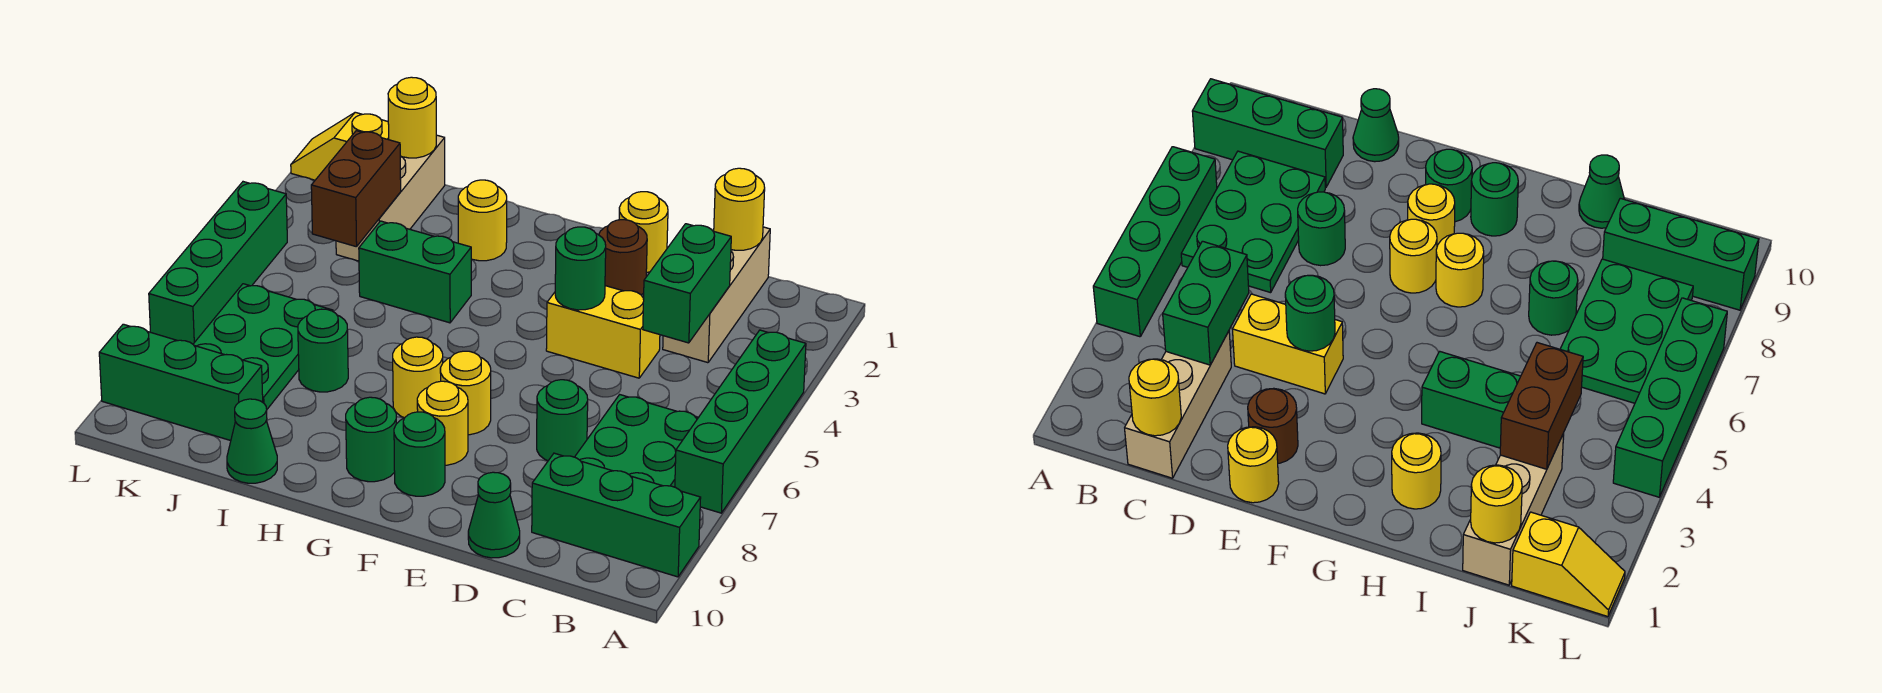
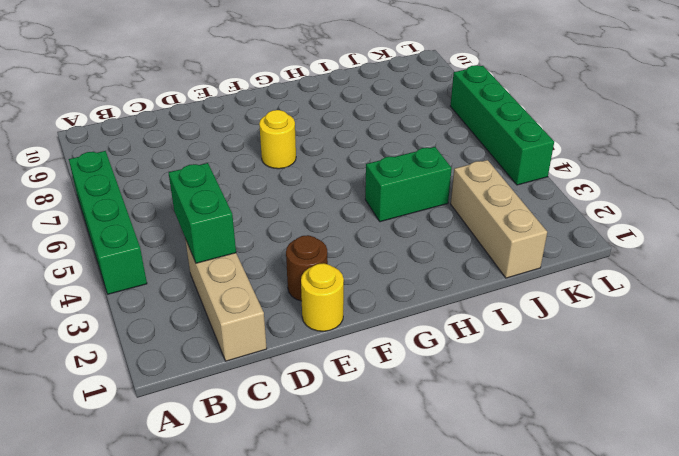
none -> green 1x3 brick [532,453,701,577]
none -> green 2x3 plate [575,395,698,487]
none -> yellow 1x2 brick [546,286,660,378]

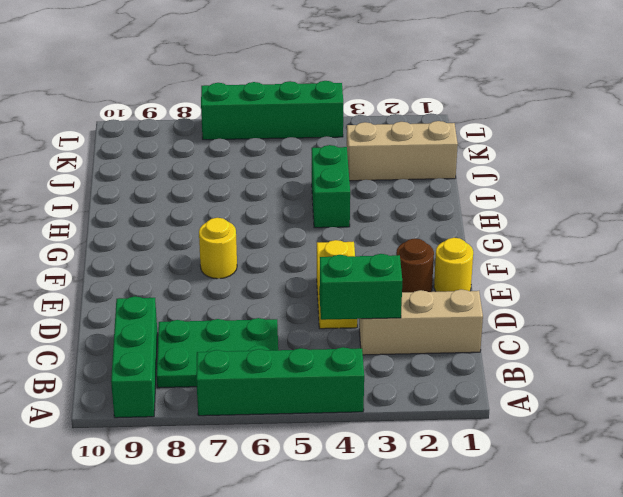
none -> green 1x1 round brick [537,380,588,461]
none -> green 1x1 cone [468,472,520,558]
none -> yellow 1x1 round brick [417,381,468,465]

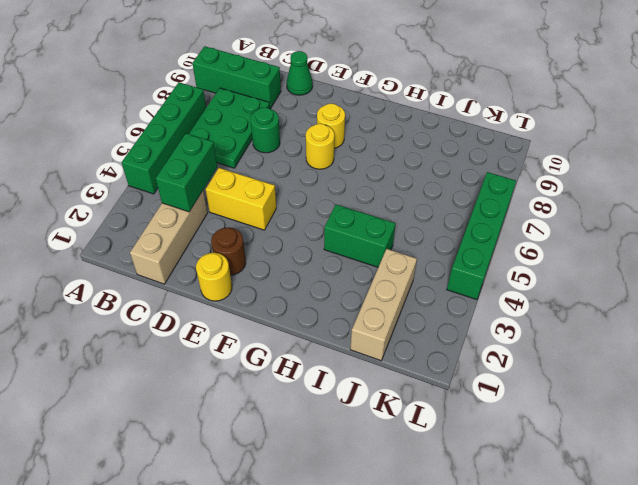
none -> green 1x1 round brick [394,412,445,496]
none -> yellow 1x1 round brick [393,337,443,418]
none -> green 1x1 round brick [346,397,396,482]

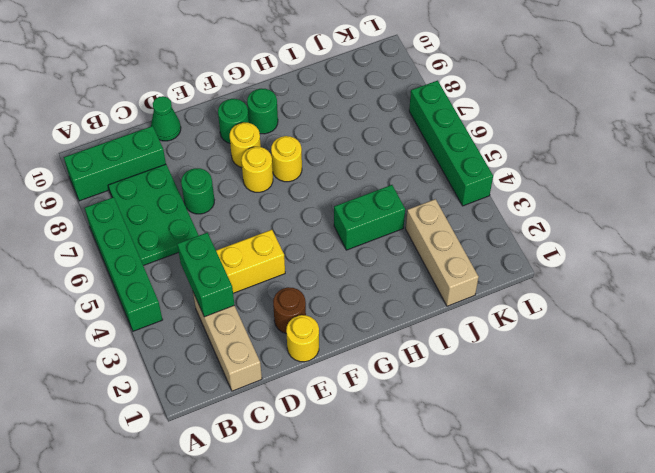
none -> yellow 1x1 round brick [458,180,507,261]
none -> green 1x1 round brick [298,309,348,392]
none -> green 1x1 cone [227,399,277,483]

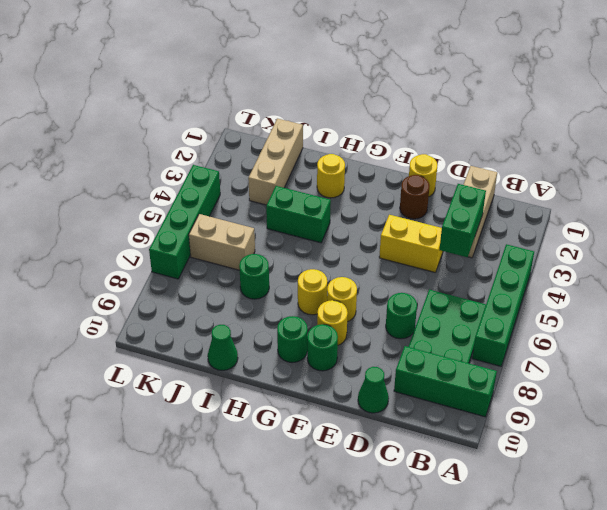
tan 1x2 brick [189,214,255,270] -> green 2x3 plate [193,284,333,409]
none -> green 1x3 brick [99,324,263,441]
none -> yellow 1x2 slope [291,112,389,180]
none -> yellow 1x1 round brick [714,168,765,250]

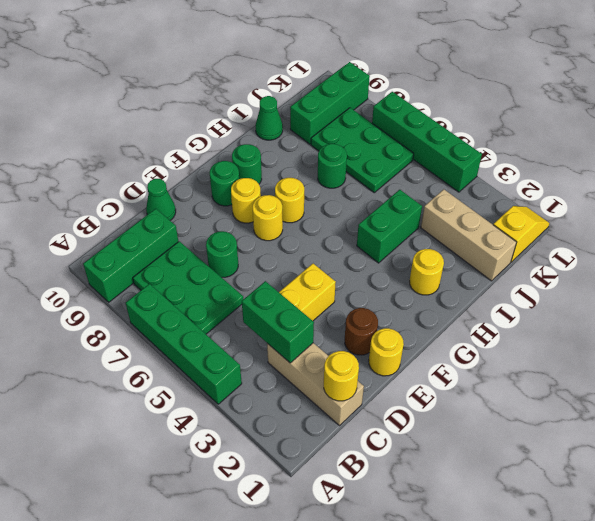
none -> green 1x1 round brick [555,227,606,310]
none -> yellow 1x1 round brick [388,77,436,158]
none -> brown 1x2 brick [311,131,401,247]

